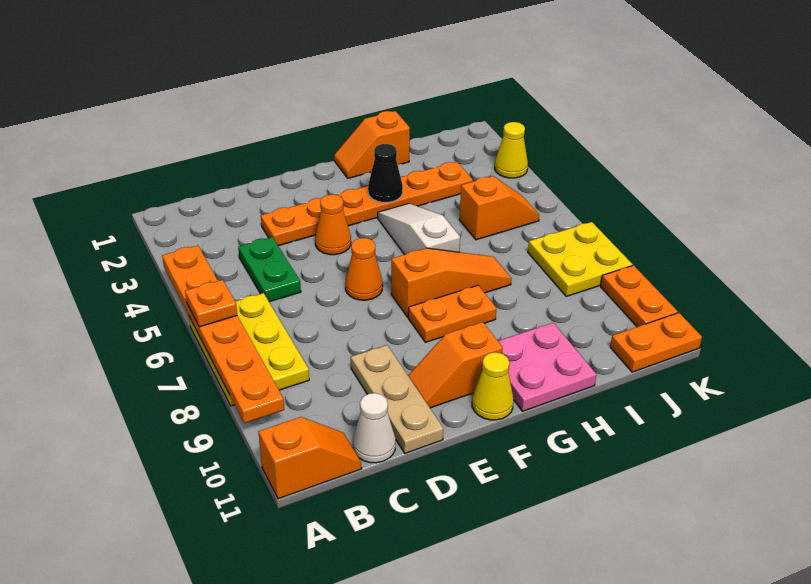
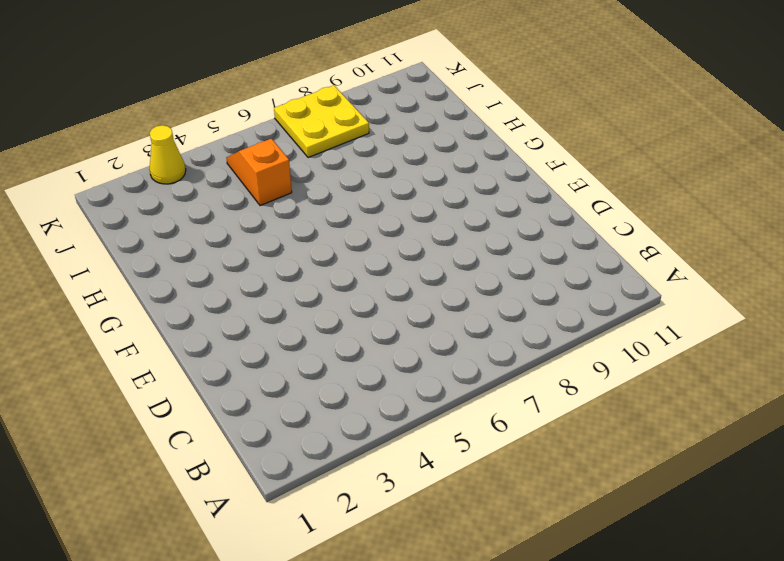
none -> yellow 2x3 plate [189,293,309,406]
none -> orange 1x2 slope [259,417,362,499]
none -> green 1x2 plate [238,237,301,302]

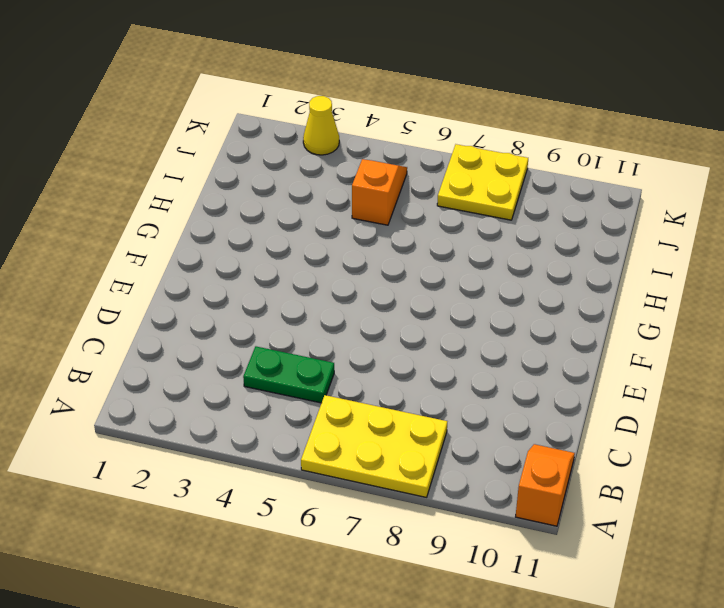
none -> white 1x1 cone [353,393,396,463]
none -> orange 1x6 plate [261,162,473,246]
none -> tan 1x3 plate [351,345,444,453]

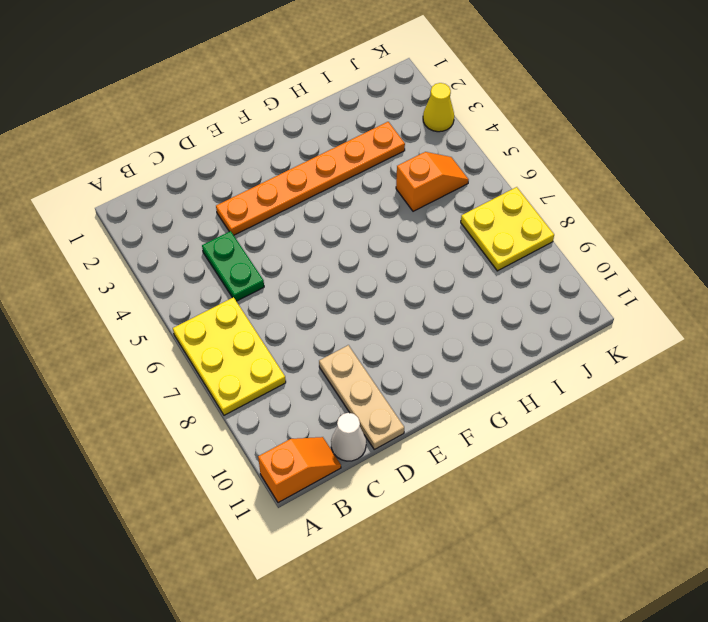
none -> orange 1x1 cone [315,195,351,255]
none -> orange 1x1 cone [345,238,383,300]
none -> orange 1x2 slope [408,322,503,408]

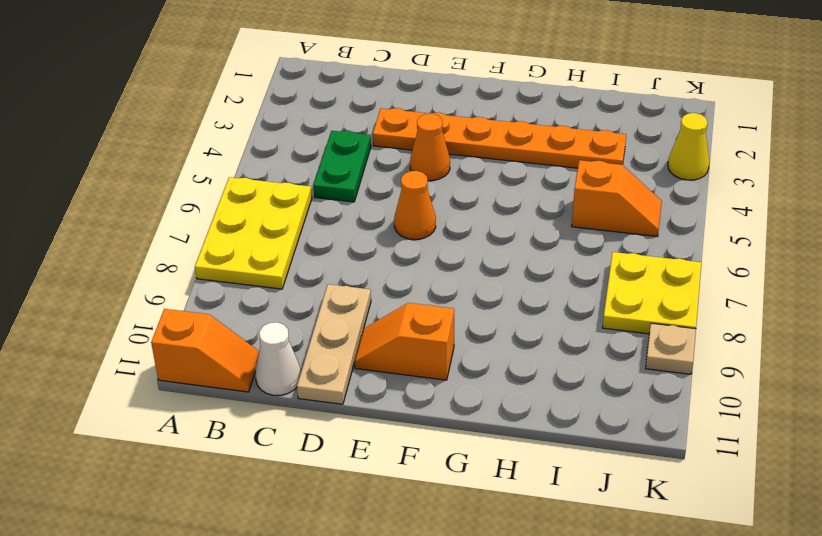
tan 1x1 plate [646,323,696,374] -> orange 1x2 plate [601,265,678,327]
none -> orange 1x3 slope [391,248,511,317]
none -> orange 1x2 plate [408,285,497,342]
none -> yellow 1x1 cone [472,352,514,420]

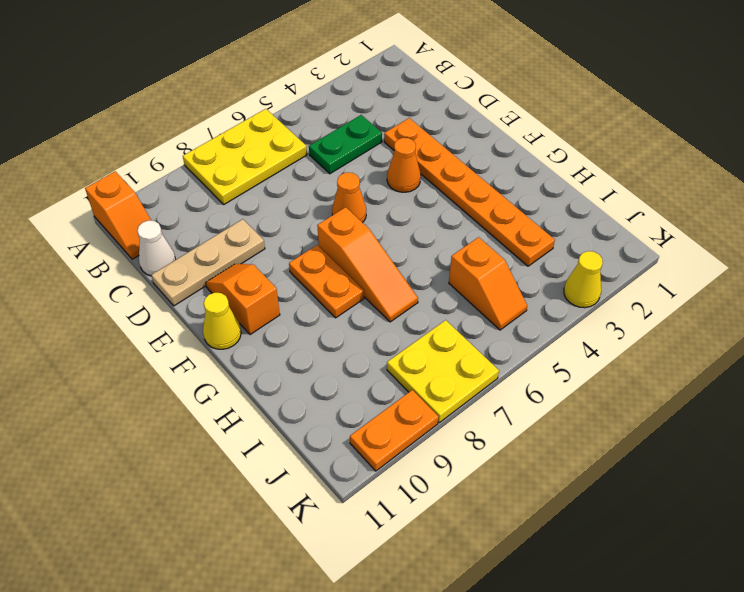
none -> orange 1x2 slope [334,111,410,178]
none -> white 1x3 slope [378,204,460,254]
none -> pink 2x2 plate [498,323,596,411]

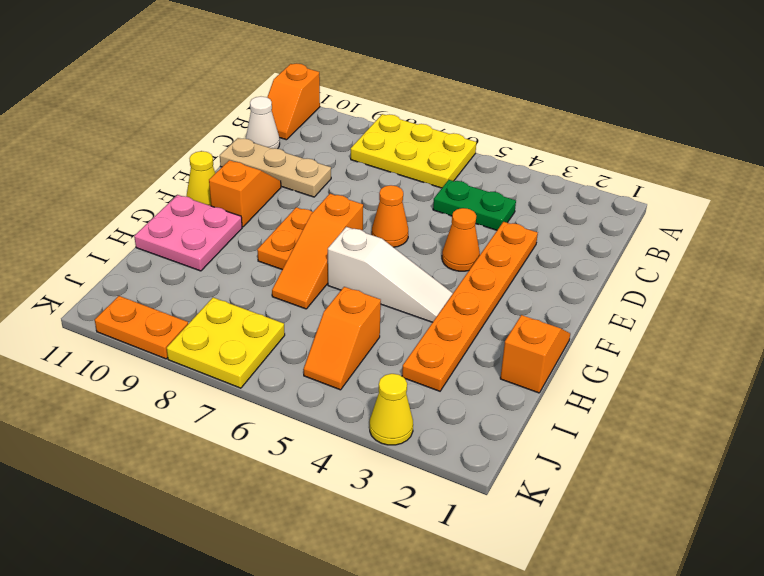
none -> orange 1x2 plate [610,313,702,372]
none -> orange 1x6 plate [162,245,284,423]
none -> black 1x1 cone [368,144,403,202]

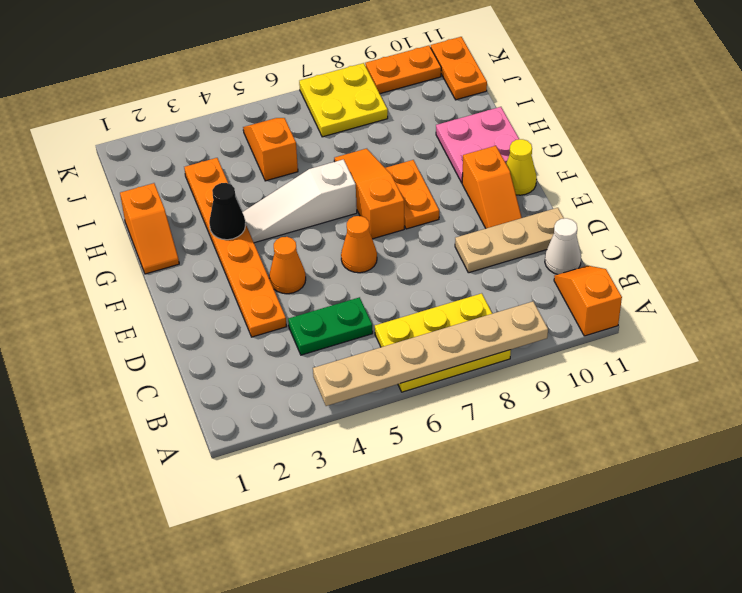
tan 1x6 plate [313,302,548,406] -> orange 1x6 plate [162,245,284,423]
none -> yellow 1x1 cone [495,122,528,178]
none -> orange 1x1 plate [185,280,237,327]

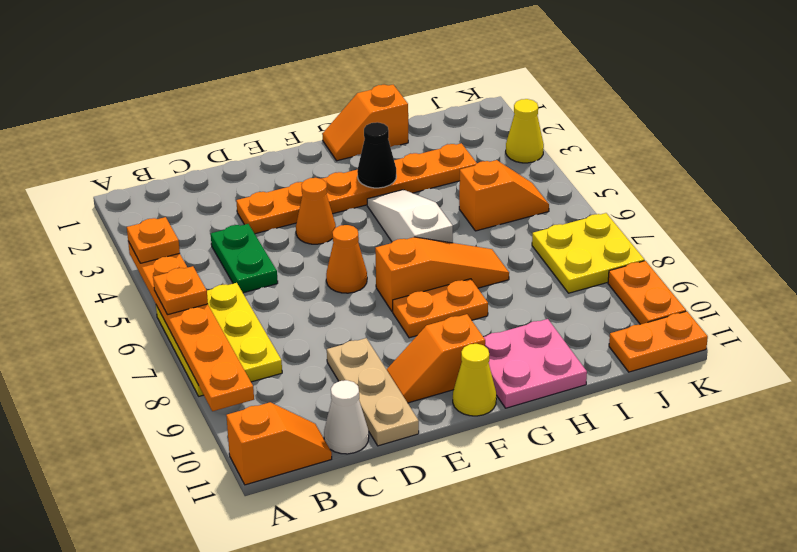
orange 1x1 plate [127,217,180,263] -> none

